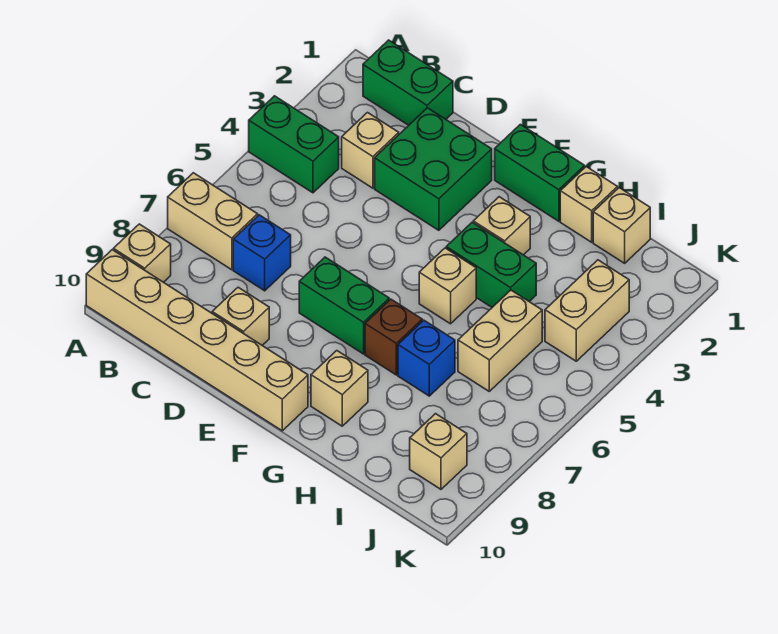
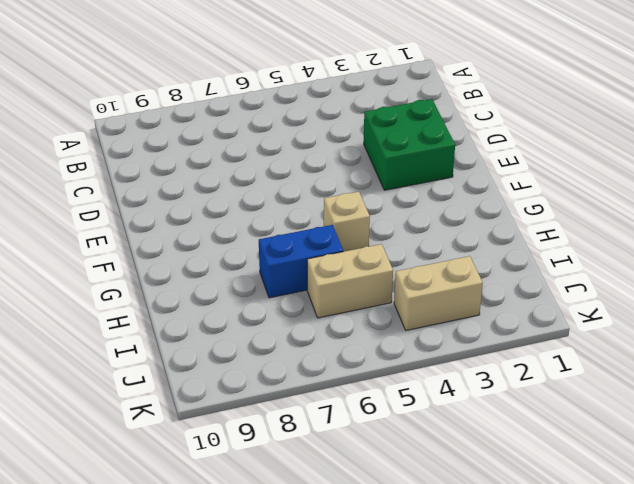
blue 1x2 brick [259,225,343,298] -> blue 1x1 brick [398,320,455,396]
none -> green 1x2 brick [249,96,339,193]
none -> tan 1x2 brick [168,173,258,270]
none -> tan 1x1 brick [113,224,171,282]

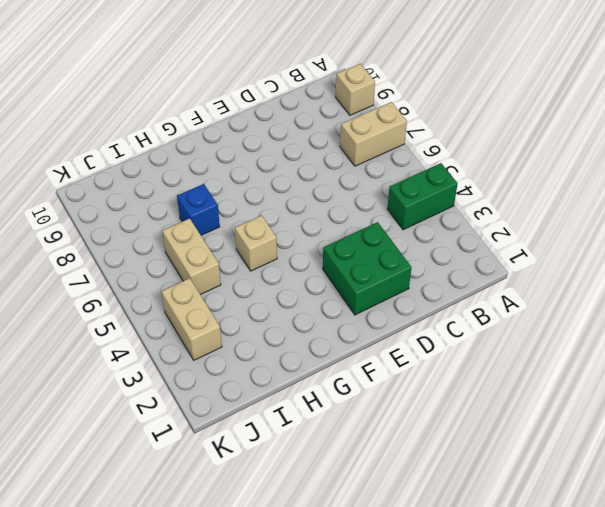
none -> tan 1x6 brick [86,250,308,431]
none -> green 1x2 brick [363,40,453,125]
none -> tan 1x1 brick [342,113,399,188]

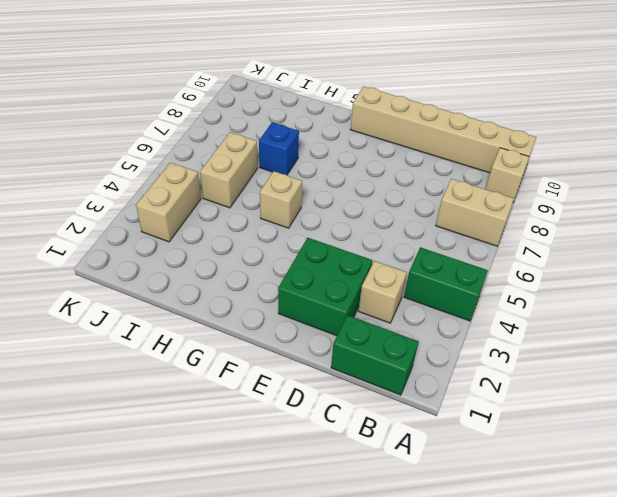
none -> blue 1x1 brick [233,215,291,291]
none -> tan 1x1 brick [212,287,269,345]
none -> green 1x2 brick [299,257,389,354]

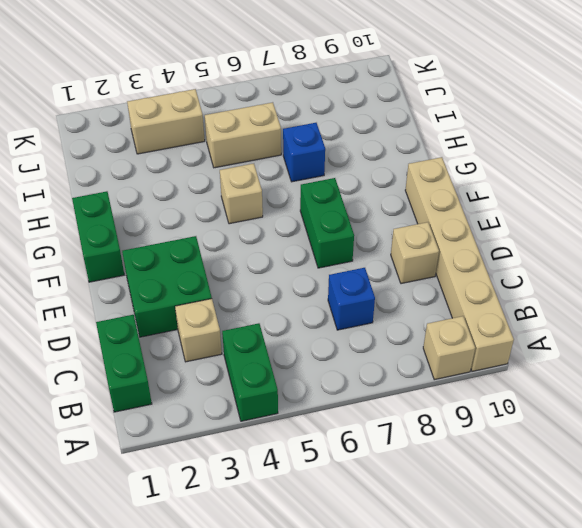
none -> tan 1x2 brick [168,173,258,270]
none -> tan 1x1 brick [473,197,530,255]
none -> green 1x2 brick [446,222,536,307]

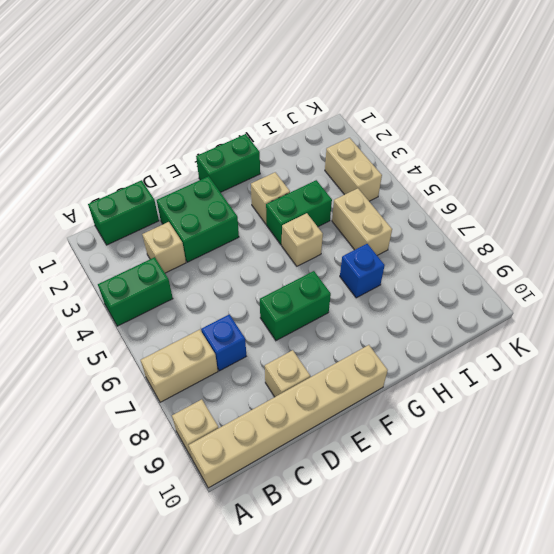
none -> brown 1x1 brick [365,299,422,375]
none -> tan 1x1 brick [311,351,368,426]
none -> tan 1x1 brick [560,167,618,242]

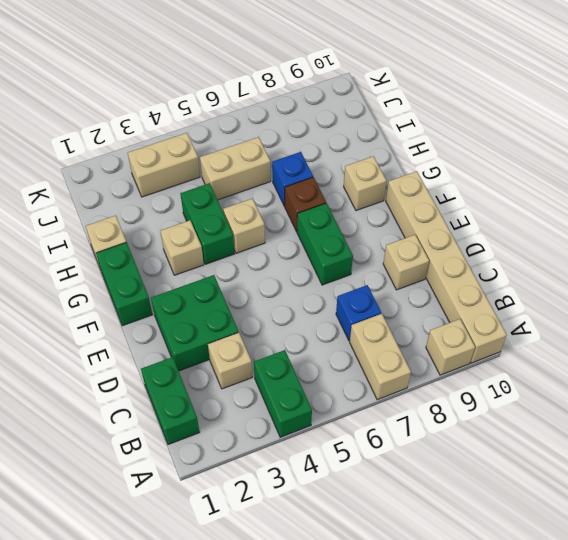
none -> tan 1x1 brick [593,188,650,263]
none -> tan 1x1 brick [410,414,467,489]

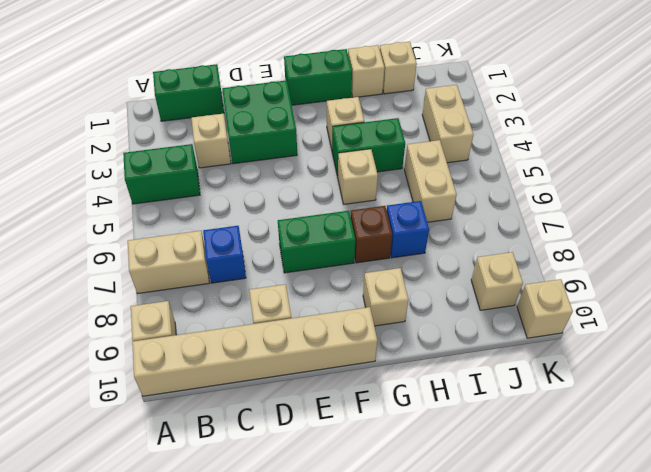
tan 1x1 brick [517,279,573,338] -> none

